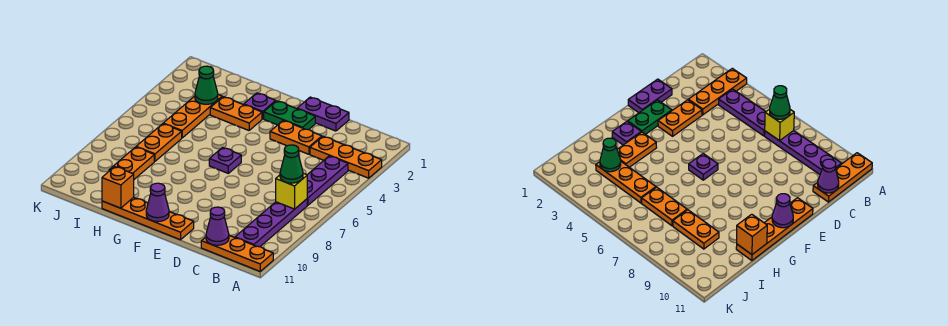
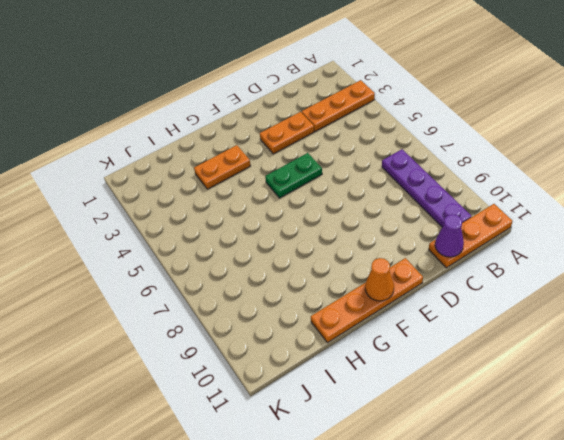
green 1x2 plate [265,153,322,198] -> green 1x2 plate moved to [264,101,315,130]
orange 1x1 cone [365,258,394,301] -> purple 1x1 cone [146,183,169,222]
none -> purple 1x3 plate [307,156,348,205]
none -> purple 1x2 plate [297,97,349,131]
none -> purple 1x1 plate [209,148,241,173]

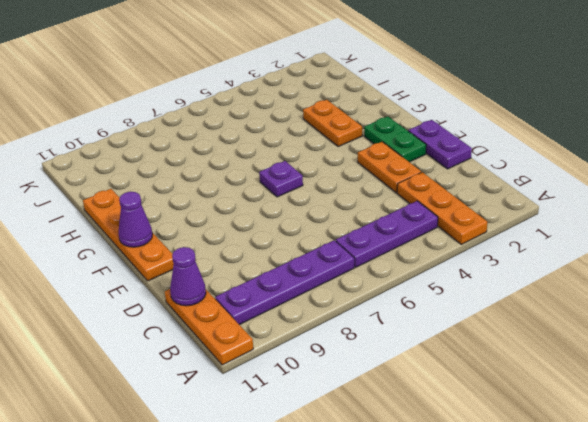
none -> purple 1x1 plate [244,93,276,119]
none -> orange 1x3 plate [163,95,222,138]
none -> orange 1x2 plate [136,124,182,161]

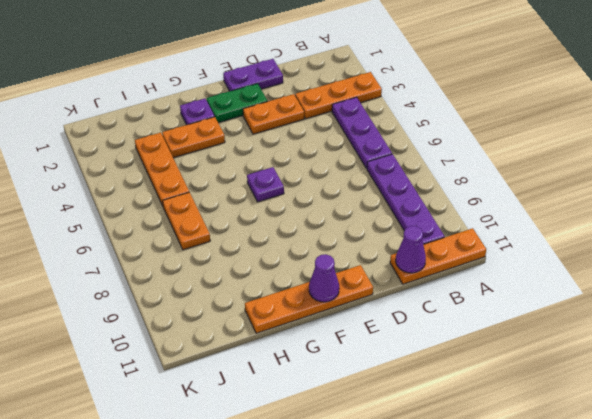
none -> orange 1x2 plate [109,147,154,179]
none -> yellow 1x1 brick [276,173,307,209]
none -> orange 1x1 brick [102,167,134,208]

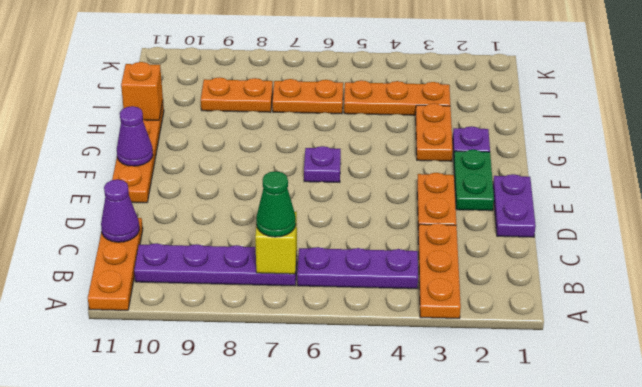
none -> green 1x1 cone [195,66,218,104]

